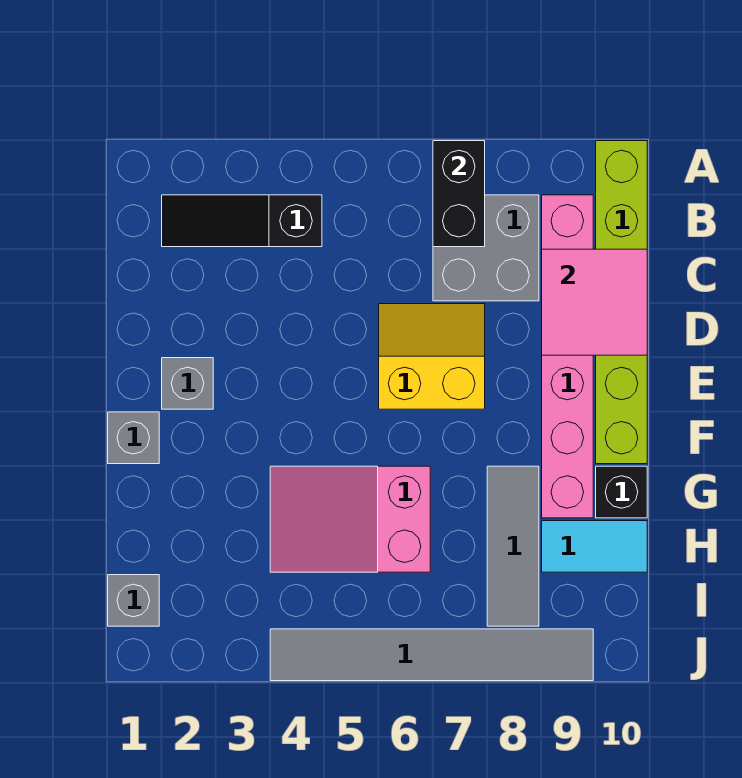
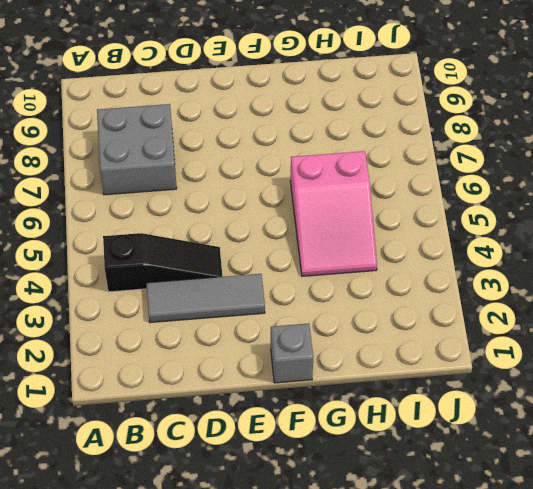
black 1x3 slope [103,233,222,292] -> black 1x3 slope turned to [162,195,322,247]
grey 1x3 tile [146,274,265,323] -> grey 1x3 tile moved to [487,466,539,626]
none -> lime 1x6 brick [596,141,647,464]
none -> pink 1x6 brick [542,195,593,518]
none -> yellow 2x2 slope [379,304,485,409]

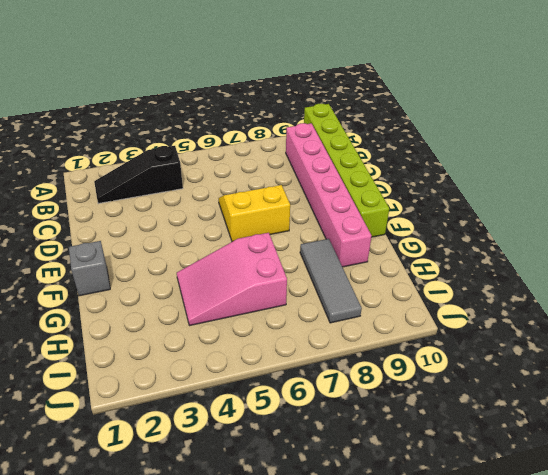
none -> grey 2x2 brick [433,195,539,301]
none -> grey 1x1 brick [162,358,213,409]
none -> black 1x1 brick [596,466,647,518]

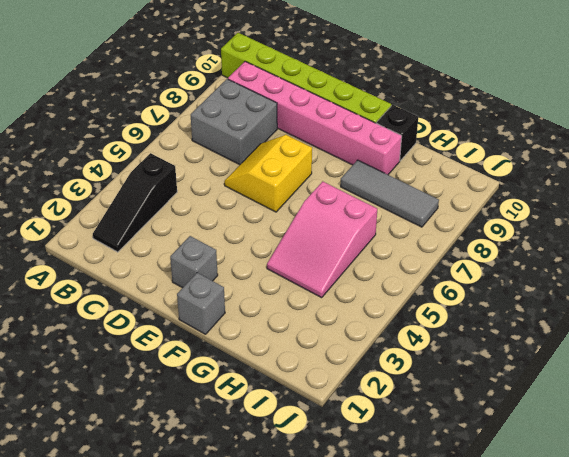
none -> cyan 1x2 tile [542,521,647,572]
none -> grey 1x1 brick [108,575,159,626]
none -> grey 1x6 tile [270,629,593,681]

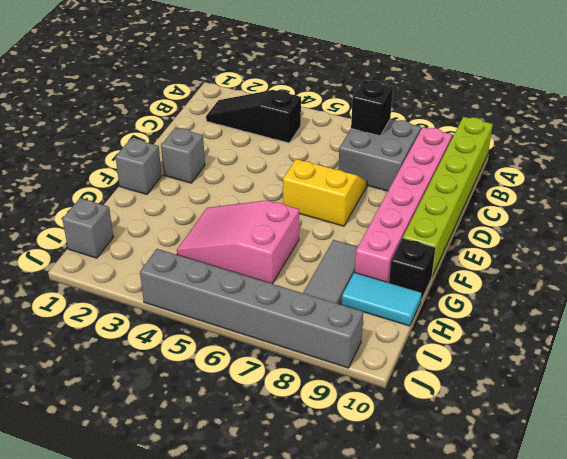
black 1x1 brick [351,80,393,136] -> black 1x2 brick [433,141,485,247]
grey 1x6 brick [140,249,363,368] -> grey 1x6 tile [270,629,593,681]
none -> pink 2x2 tile [542,249,647,355]

